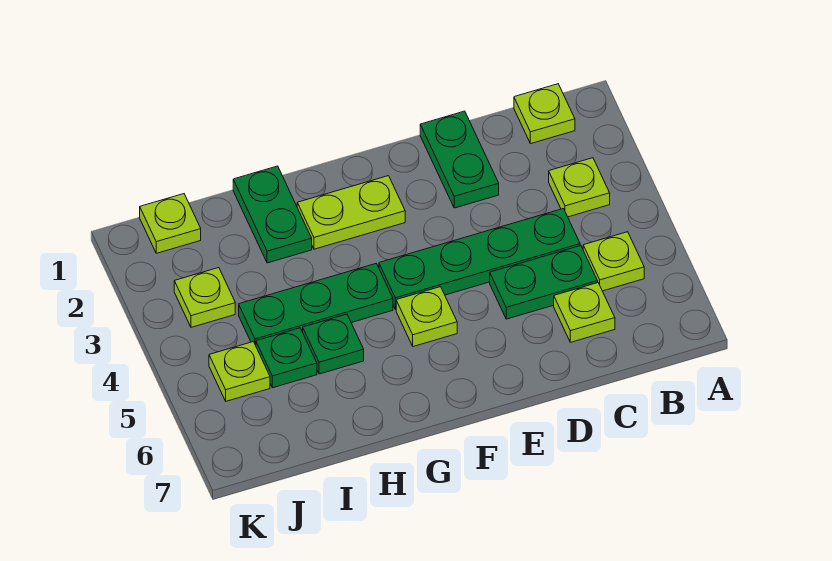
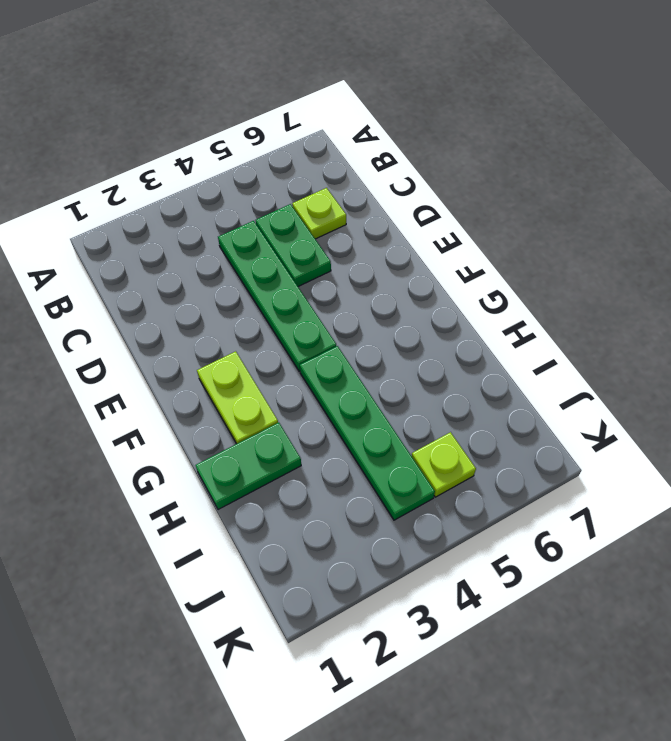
green 1x4 plate [300,346,435,520] -> green 1x3 plate [239,263,393,345]
none -> lime 1x1 plate [514,84,575,144]
none -> lime 1x1 plate [549,158,610,217]
none -> lime 1x1 plate [583,232,644,291]

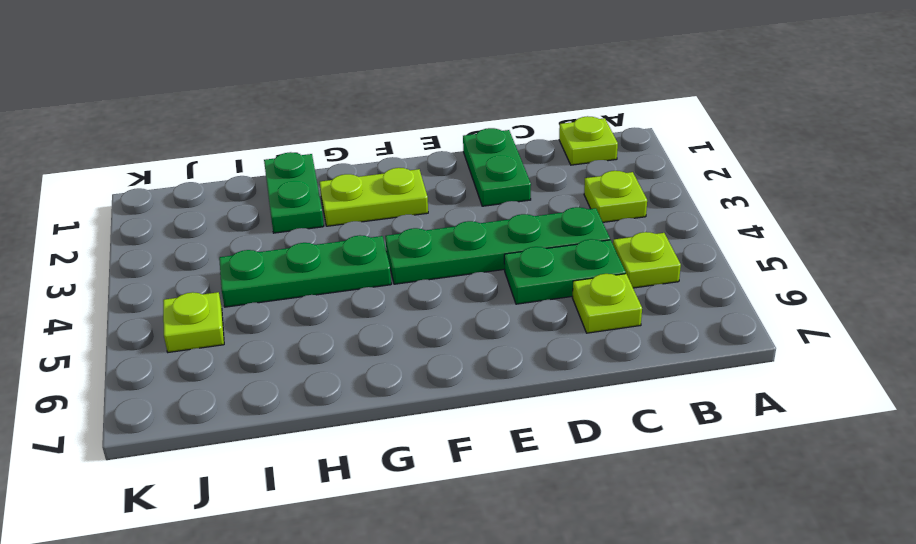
none -> lime 1x1 plate [396,287,457,346]
none -> green 1x1 plate [303,314,364,374]
none -> green 1x1 plate [256,328,317,388]

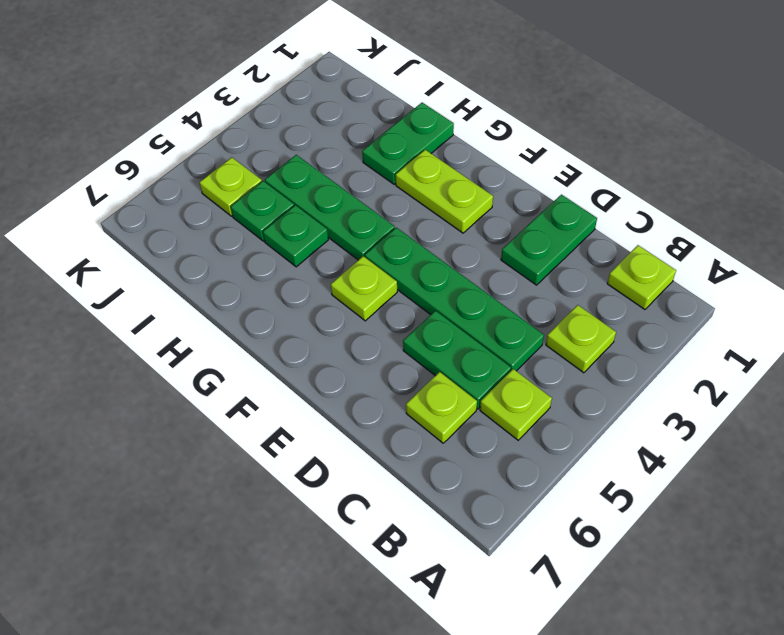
none -> lime 1x1 plate [140,194,201,253]
none -> lime 1x1 plate [174,268,235,327]

